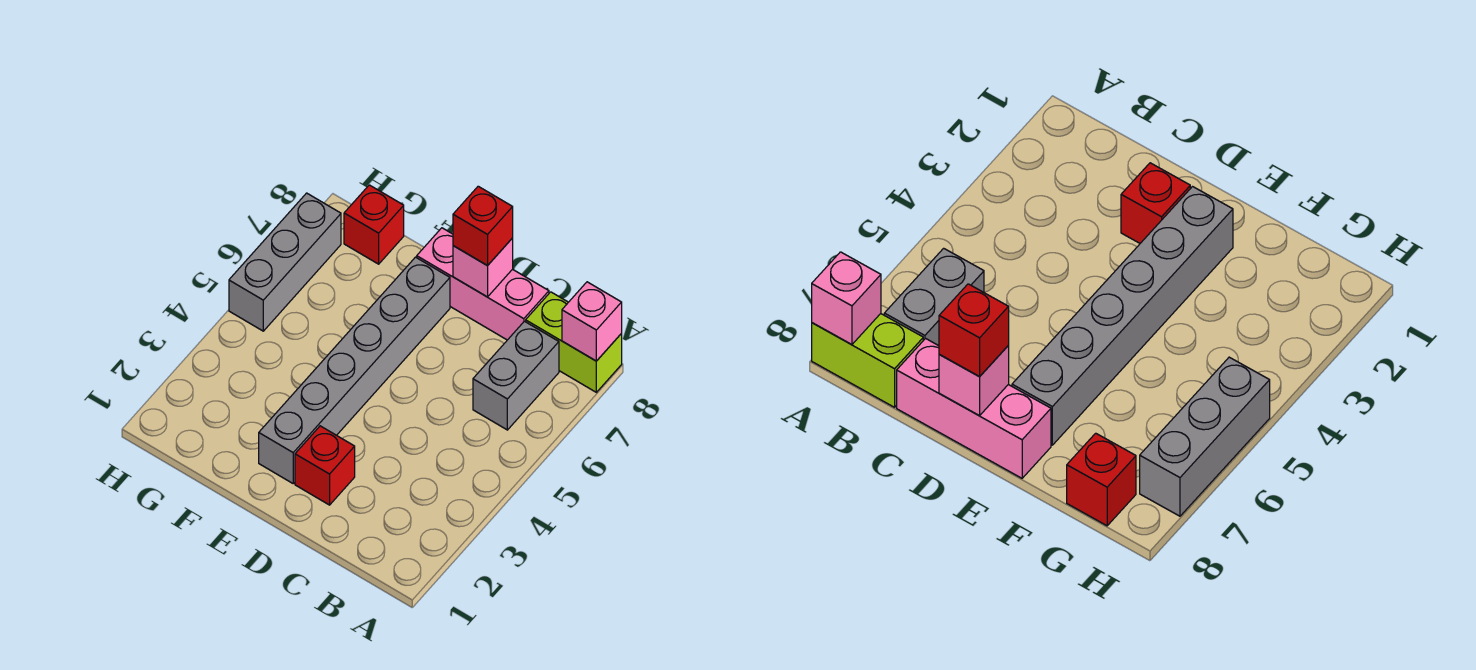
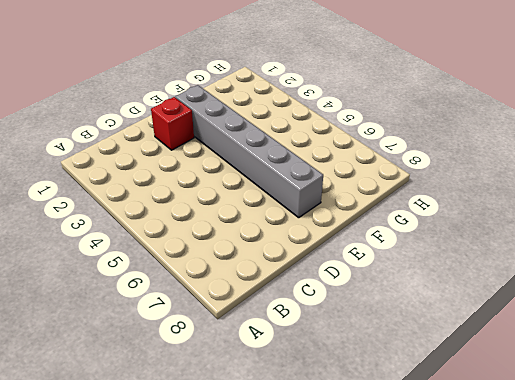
none -> lime 1x2 brick [526,292,622,392]
none -> grey 1x2 brick [473,321,559,430]

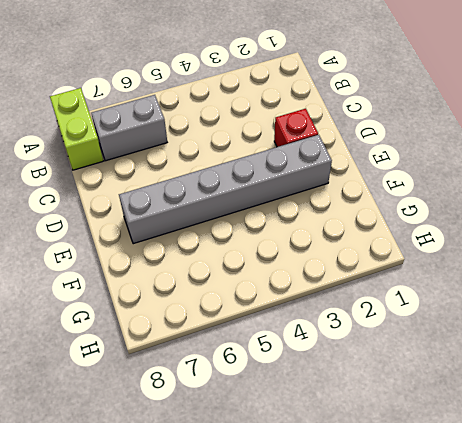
none -> pink 1x3 brick [417,228,549,340]
none -> red 1x1 brick [344,185,404,264]

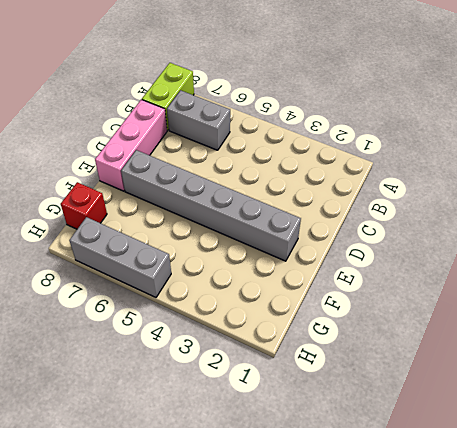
none -> red 1x1 brick [295,426,355,505]
none -> pink 1x1 brick [562,282,622,361]

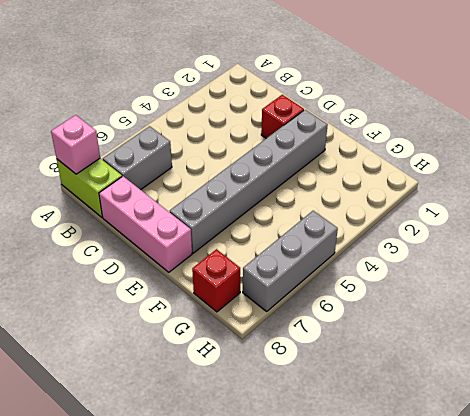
none -> pink 1x1 brick [453,238,513,297]
none -> red 1x1 brick [453,186,513,266]

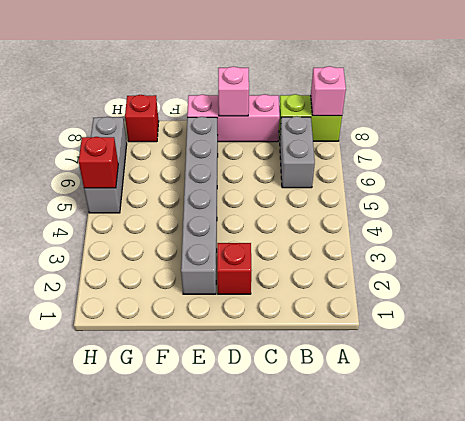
red 1x1 brick [79,137,118,188] -> red 1x1 brick moved to [453,186,513,266]

